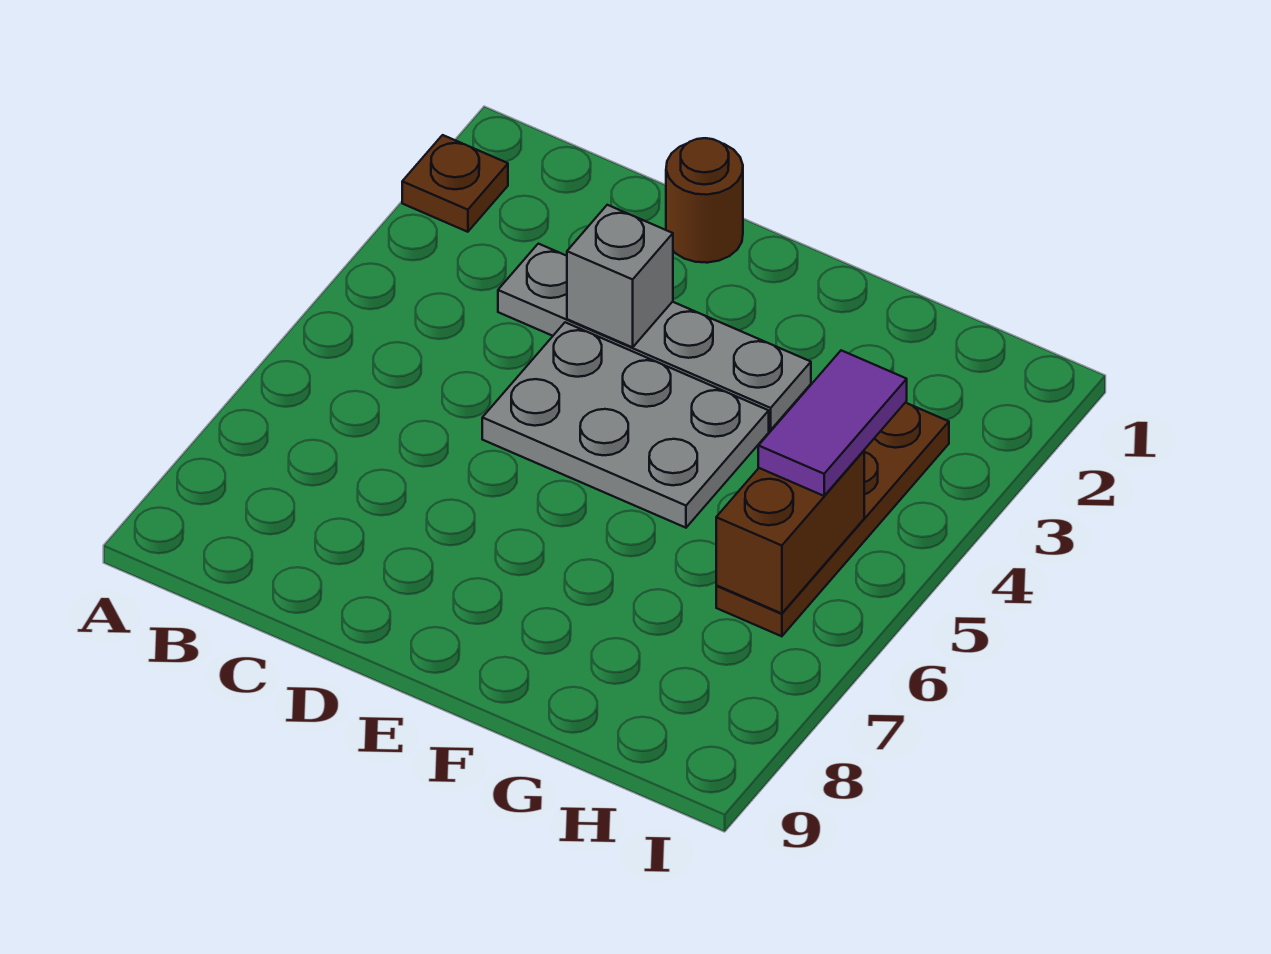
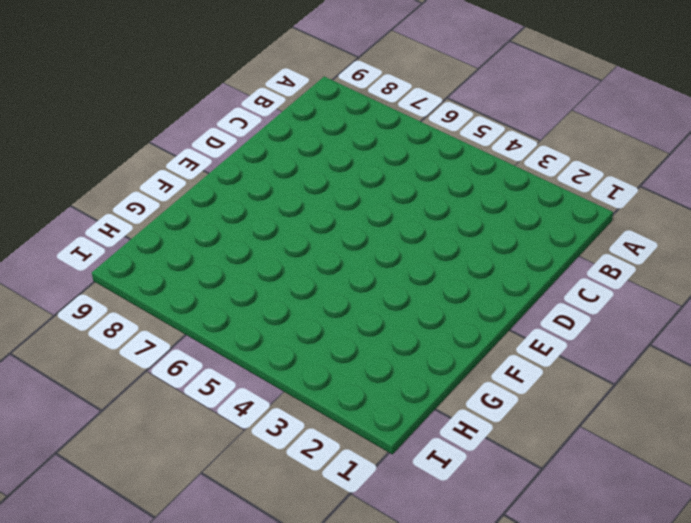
none -> brown 1x1 plate [402,135,508,232]
none -> grey 1x4 plate [498,244,811,430]

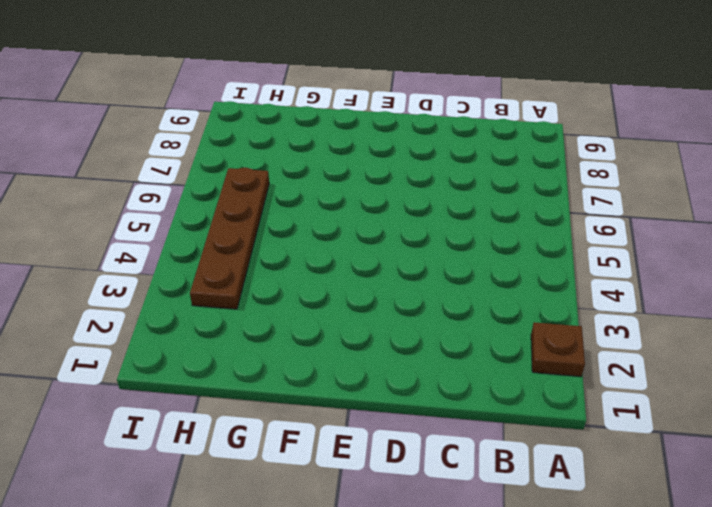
none -> grey 1x4 plate [498,244,811,430]
none -> brown 1x1 round brick [666,138,743,263]

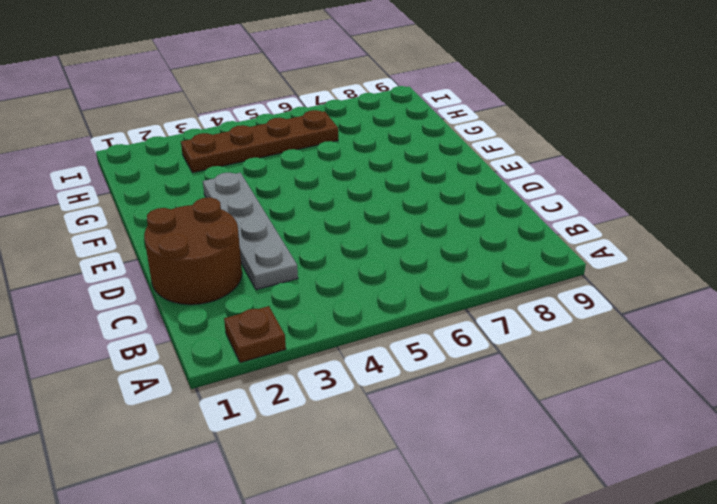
brown 2x2 round brick [144,197,242,305] -> brown 1x1 round brick [666,138,743,263]
none -> grey 2x3 plate [482,322,769,528]
none -> grey 1x1 brick [567,205,673,347]

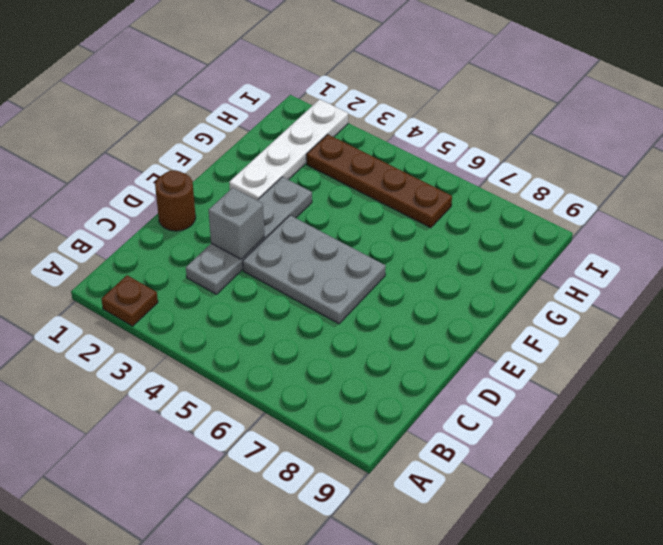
grey 2x3 plate [243,215,386,324] -> grey 2x3 plate turned to [482,322,769,528]
white 1x4 plate [229,99,348,200] -> none
none -> brown 1x2 brick [716,451,864,613]
none -> purple 1x2 tile [758,350,907,496]

